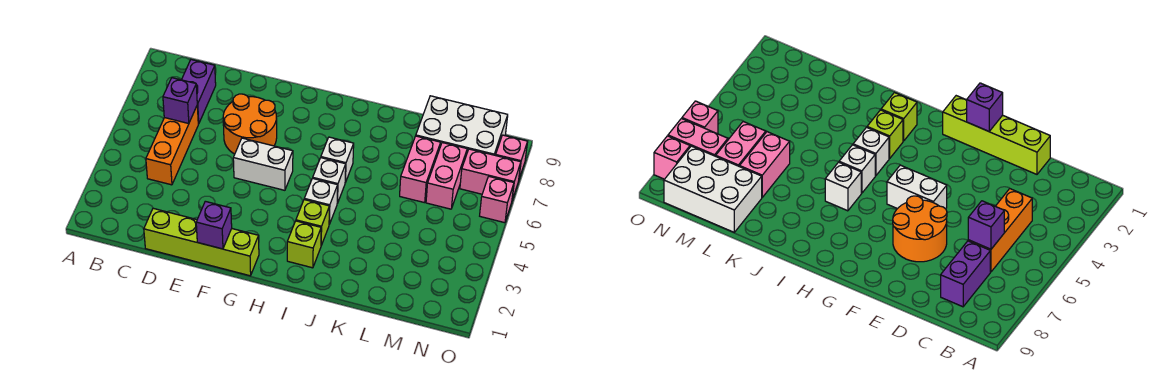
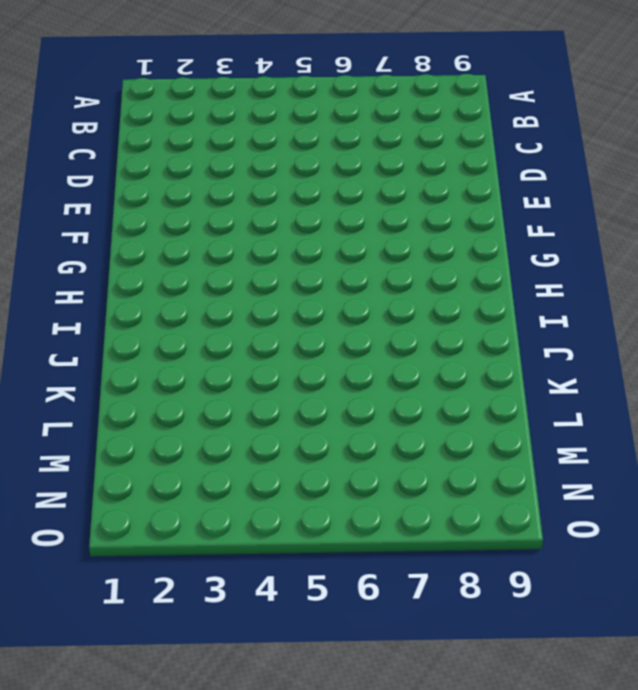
none -> orange 1x3 brick [146,106,198,185]
none -> purple 1x2 brick [182,60,216,124]
none -> lime 1x4 brick [144,208,259,276]

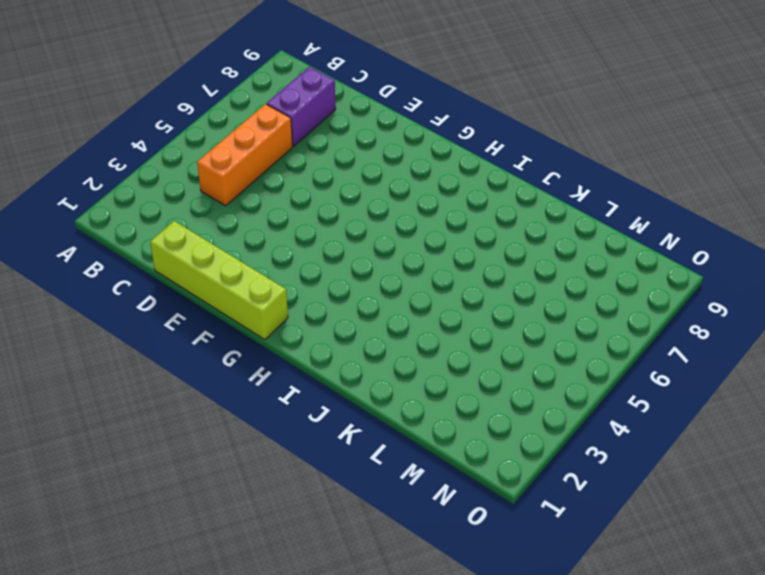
none -> orange 2x2 round brick [223,94,277,154]
none -> white 1x2 brick [233,138,293,190]
none -> lime 1x1 brick [287,221,321,268]

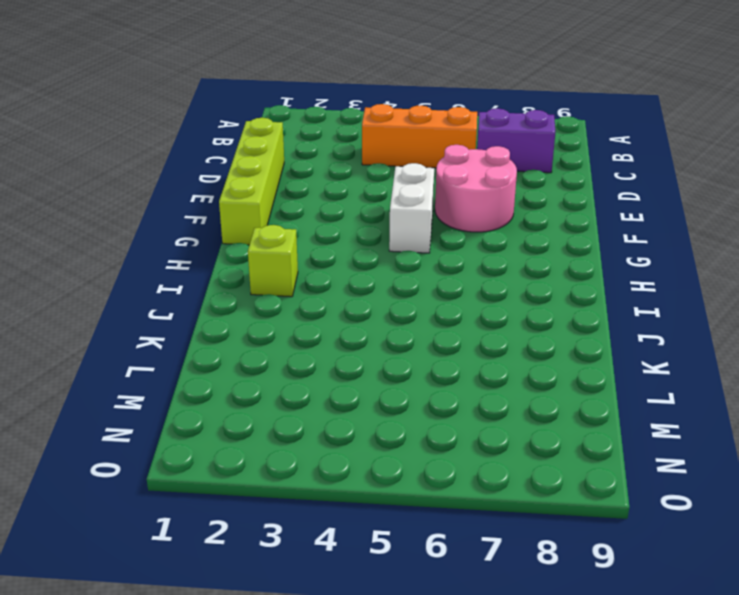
pink 2x2 round brick [435,145,517,232] -> orange 2x2 round brick [223,94,277,154]
none -> lime 1x1 brick [296,200,329,245]
none -> white 1x1 brick [304,178,338,224]
none -> white 1x1 brick [313,158,346,203]

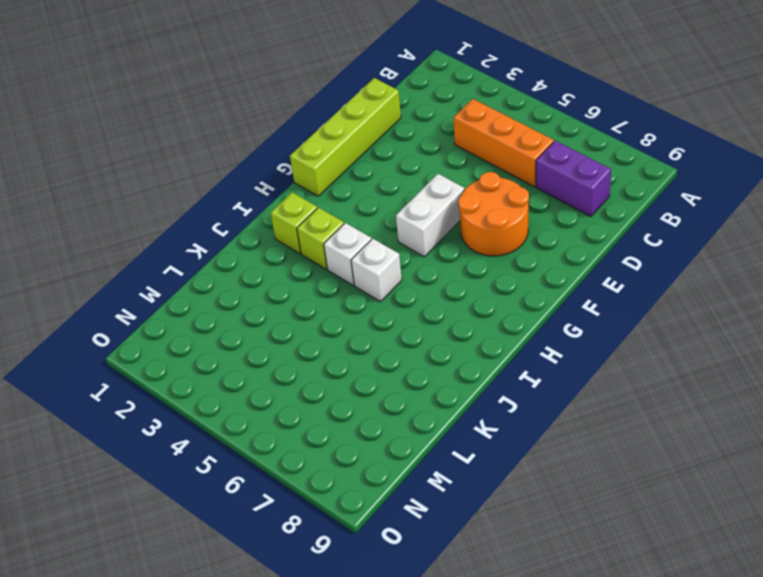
none -> white 1x1 brick [321,137,354,183]
none -> pink 1x2 brick [400,136,441,203]
none -> white 2x3 brick [416,96,508,155]

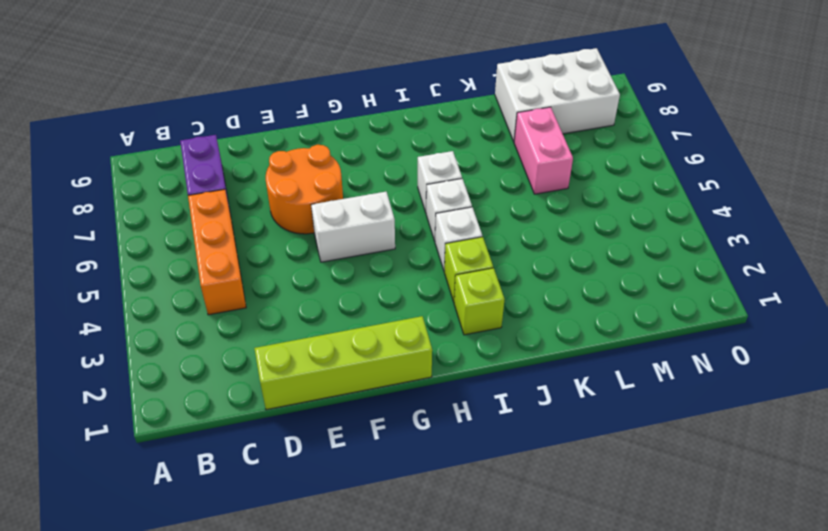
none -> pink 1x2 brick [426,143,467,209]
none -> pink 1x2 brick [460,149,521,200]
none -> pink 1x1 brick [480,177,514,223]

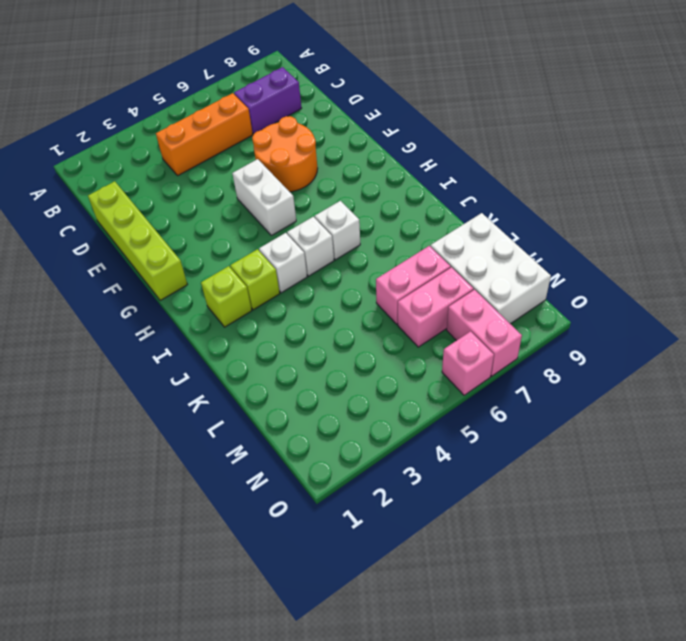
none -> pink 1x1 brick [496,135,528,179]
none -> purple 1x1 brick [163,78,197,124]
none -> purple 1x1 brick [196,201,232,249]

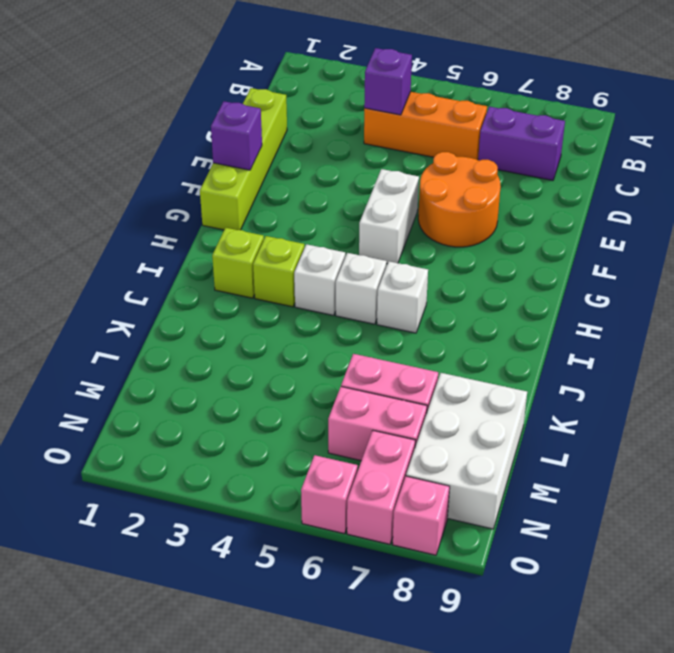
purple 1x1 brick [364,48,412,115] -> purple 1x1 brick moved to [163,78,197,124]

